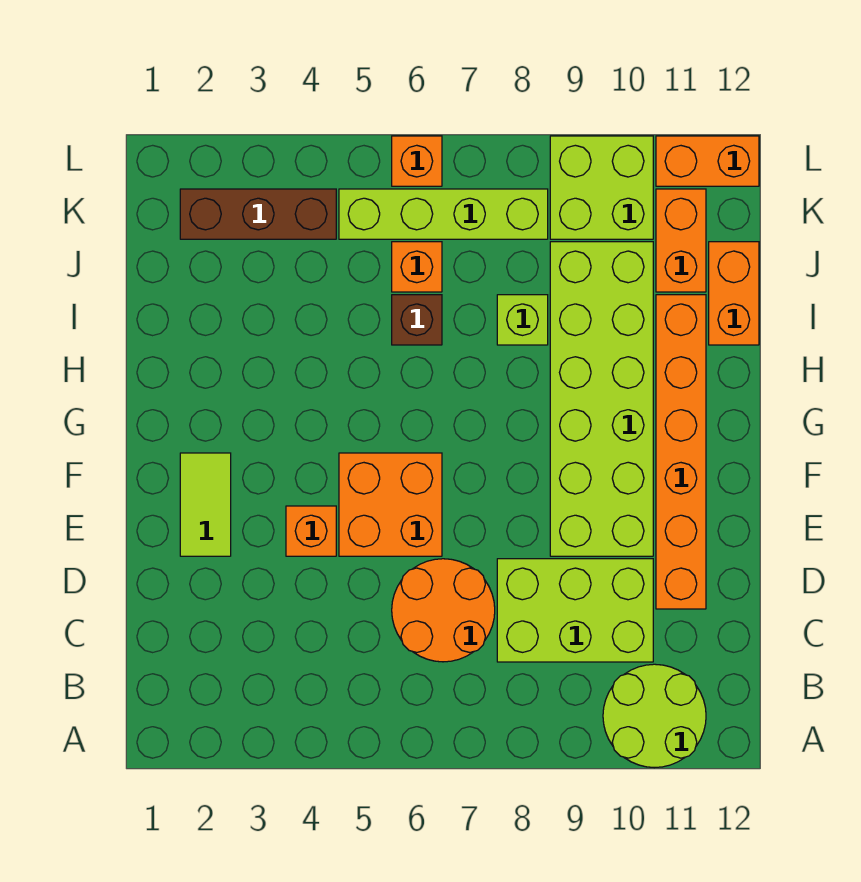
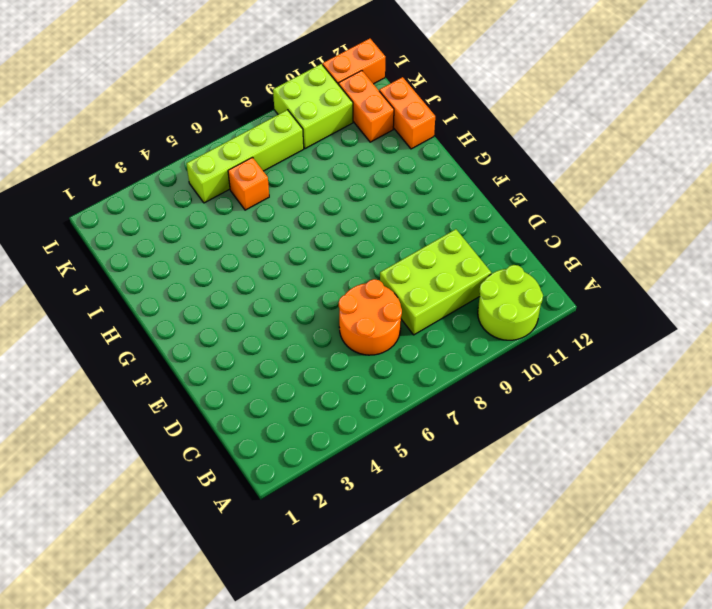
none -> orange 1x6 brick [656,295,706,609]
none -> lime 1x2 tile [180,453,231,556]
none -> orange 1x1 brick [286,506,336,556]

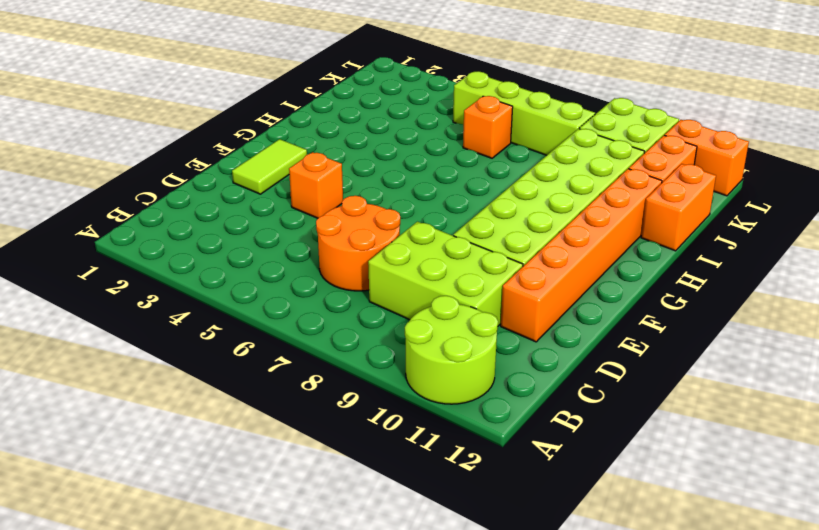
none -> orange 2x2 brick [339,453,442,556]
none -> brown 1x1 brick [392,295,442,345]
none -> lime 1x1 brick [497,295,548,345]

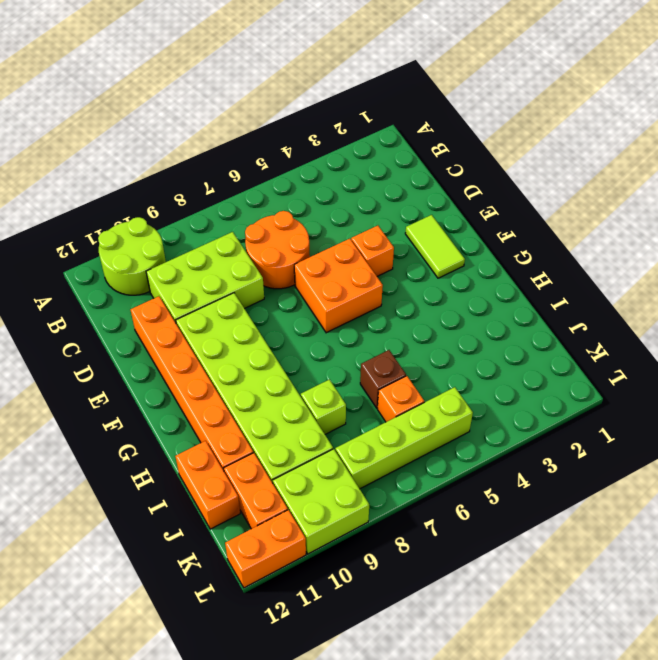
none -> brown 1x3 brick [180,189,336,239]
none -> orange 1x1 brick [392,136,442,186]

